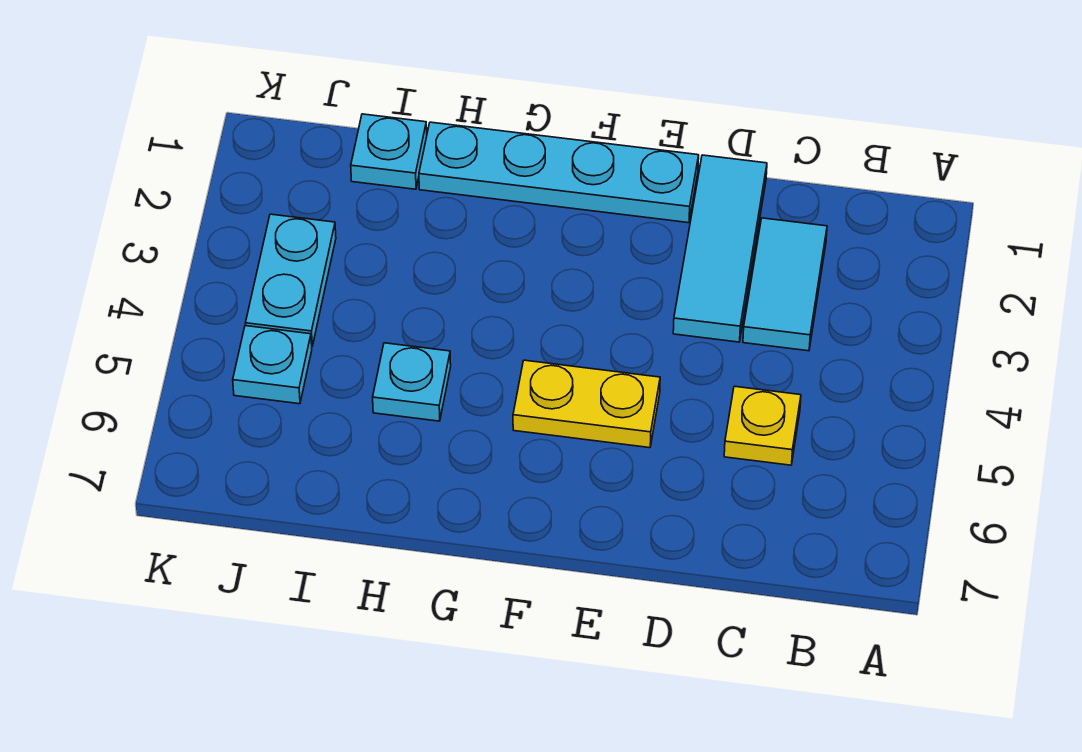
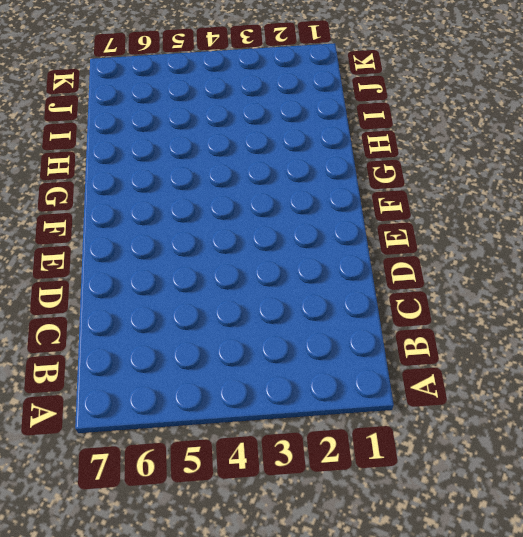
none -> cyan 1x2 tile [743,218,827,351]
none -> yellow 1x1 plate [724,386,801,465]

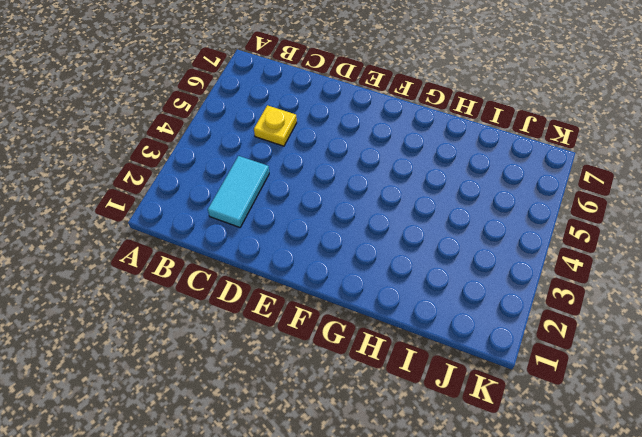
none -> cyan 1x3 tile [673,155,767,342]
none -> cyan 1x4 plate [419,122,699,223]

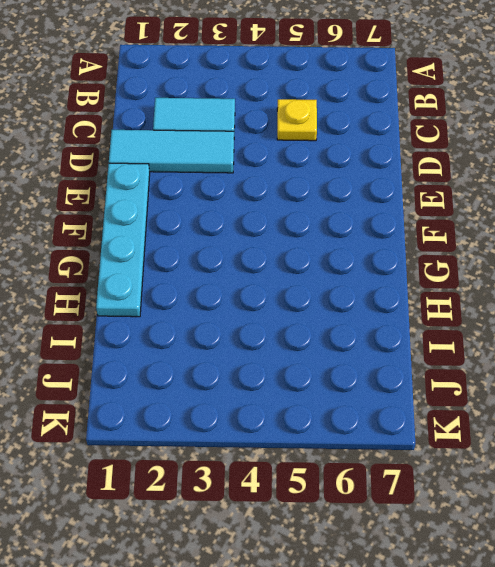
none -> yellow 1x2 plate [513,360,660,448]
none -> cyan 1x1 plate [373,343,451,421]

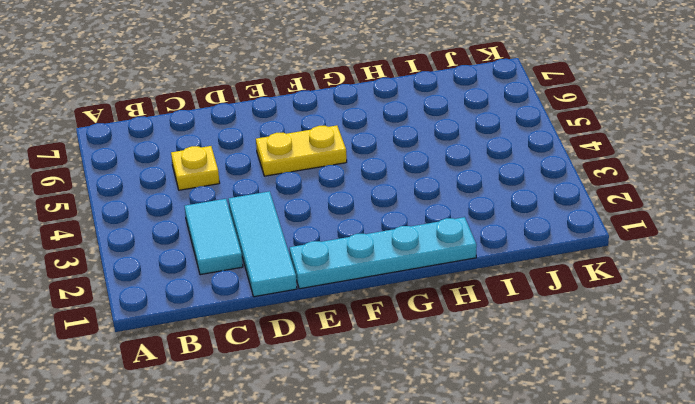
none -> cyan 1x1 plate [373,343,451,421]
none -> cyan 1x1 plate [351,114,427,189]

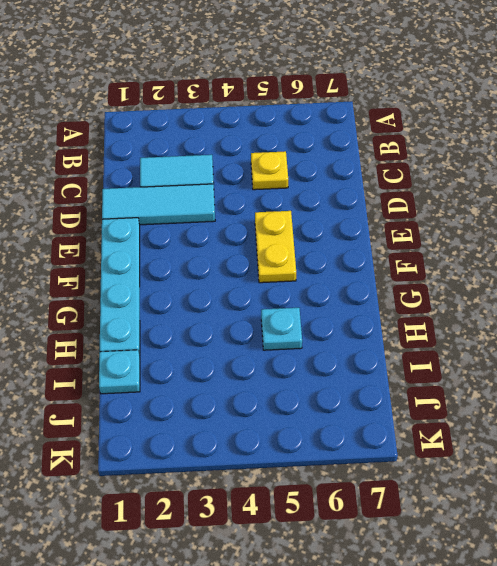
none -> cyan 1x2 plate [246,214,336,346]
none -> cyan 1x1 plate [233,326,312,404]

